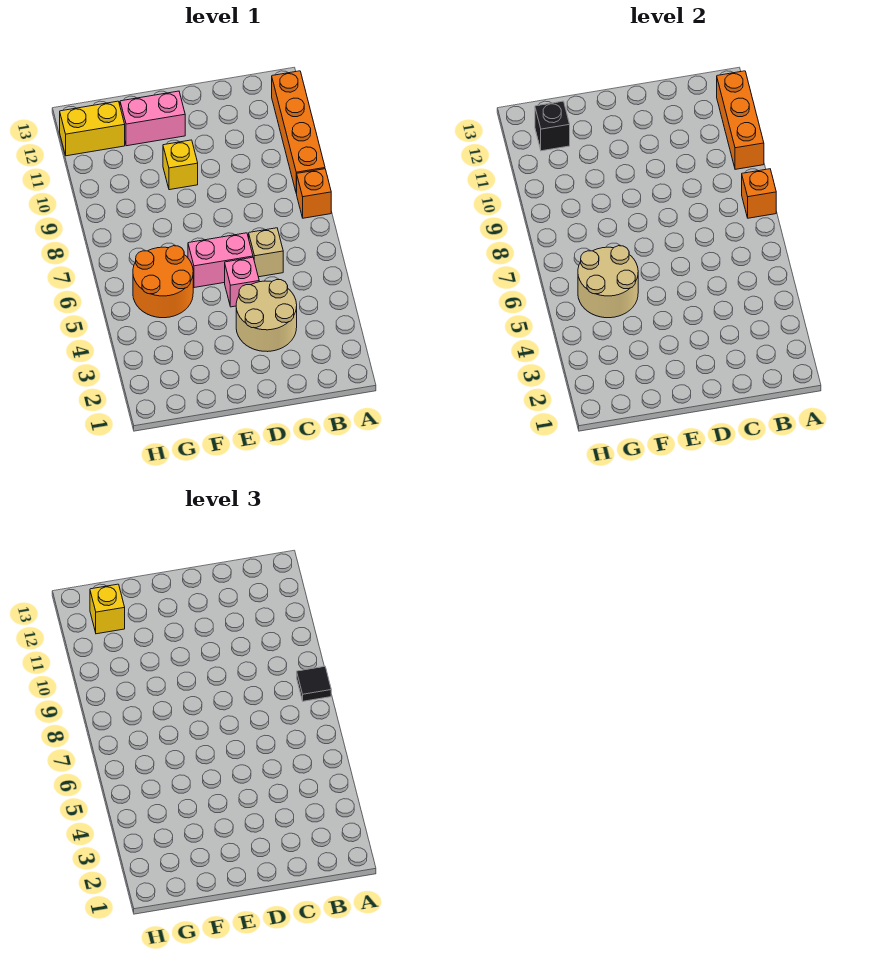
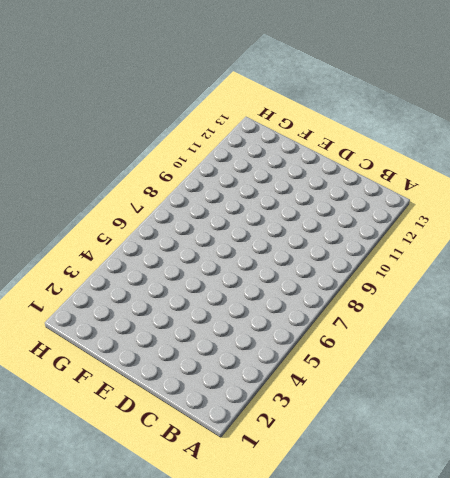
none -> orange 1x1 brick [297,169,331,218]
none -> orange 1x4 brick [272,71,325,194]
none -> tan 2x2 round brick [236,280,297,352]

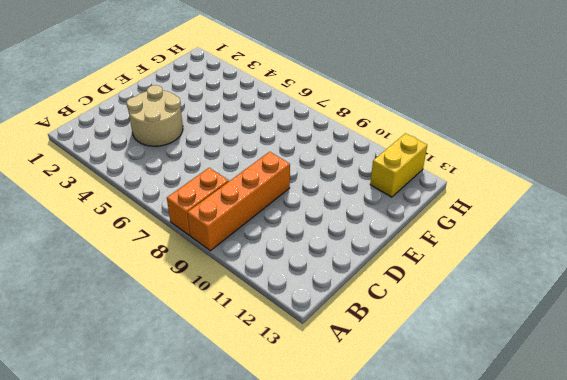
orange 1x2 brick [167,168,229,236] -> orange 1x1 brick [297,169,331,218]
orange 1x4 brick [187,152,290,251] -> orange 1x4 brick turned to [272,71,325,194]
none -> tan 1x1 brick [249,228,283,277]
none -> pink 1x1 brick [225,257,259,307]
none -> pink 1x2 brick [188,233,253,288]

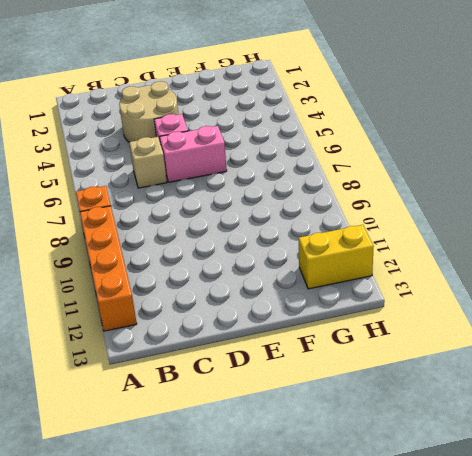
none -> yellow 1x1 brick [163,140,198,190]
none -> pink 1x2 brick [120,91,185,146]
none -> orange 2x2 round brick [133,246,193,318]

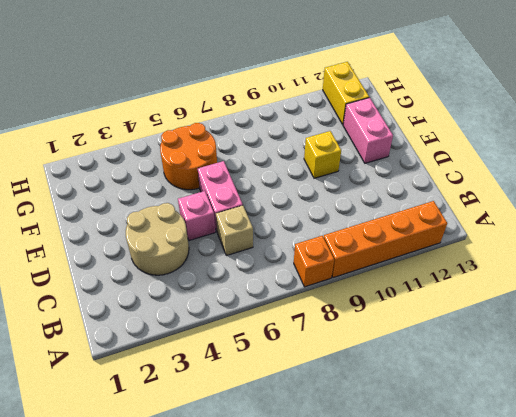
none -> orange 1x1 brick [742,169,776,218]
none -> orange 1x3 brick [717,71,764,169]
none -> tan 2x2 round brick [578,246,638,318]

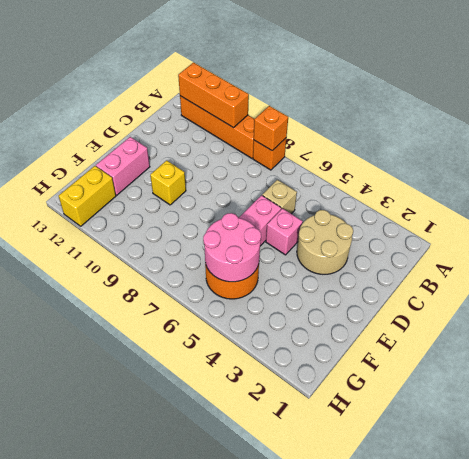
pink 2x2 round brick [203,213,261,282] -> tan 2x2 round brick [578,246,638,318]
none -> black 1x1 brick [535,101,570,151]
none -> black 1x1 tile [297,666,331,701]
none -> yellow 1x1 brick [90,584,125,634]

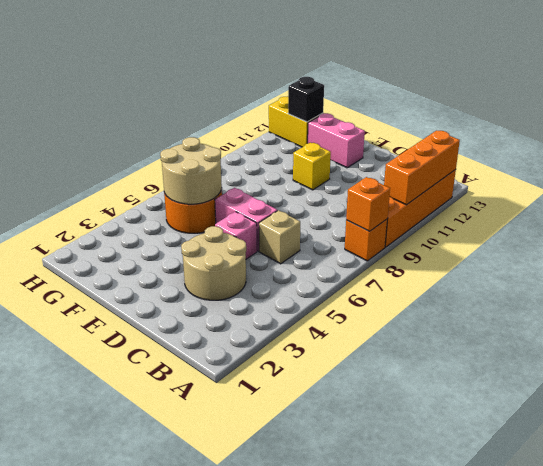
none -> black 1x1 tile [297,666,331,701]
none -> yellow 1x1 brick [90,584,125,634]

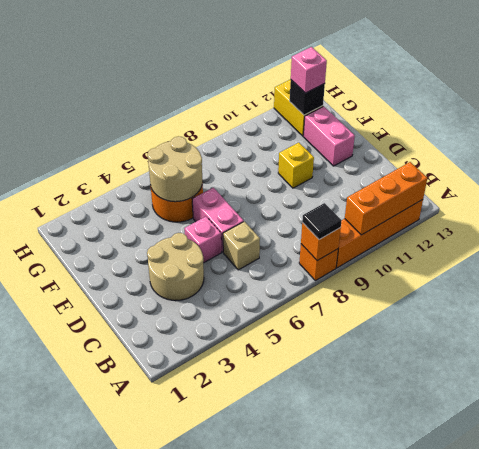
pink 1x1 brick [291,47,327,93] -> yellow 1x1 brick [90,584,125,634]

